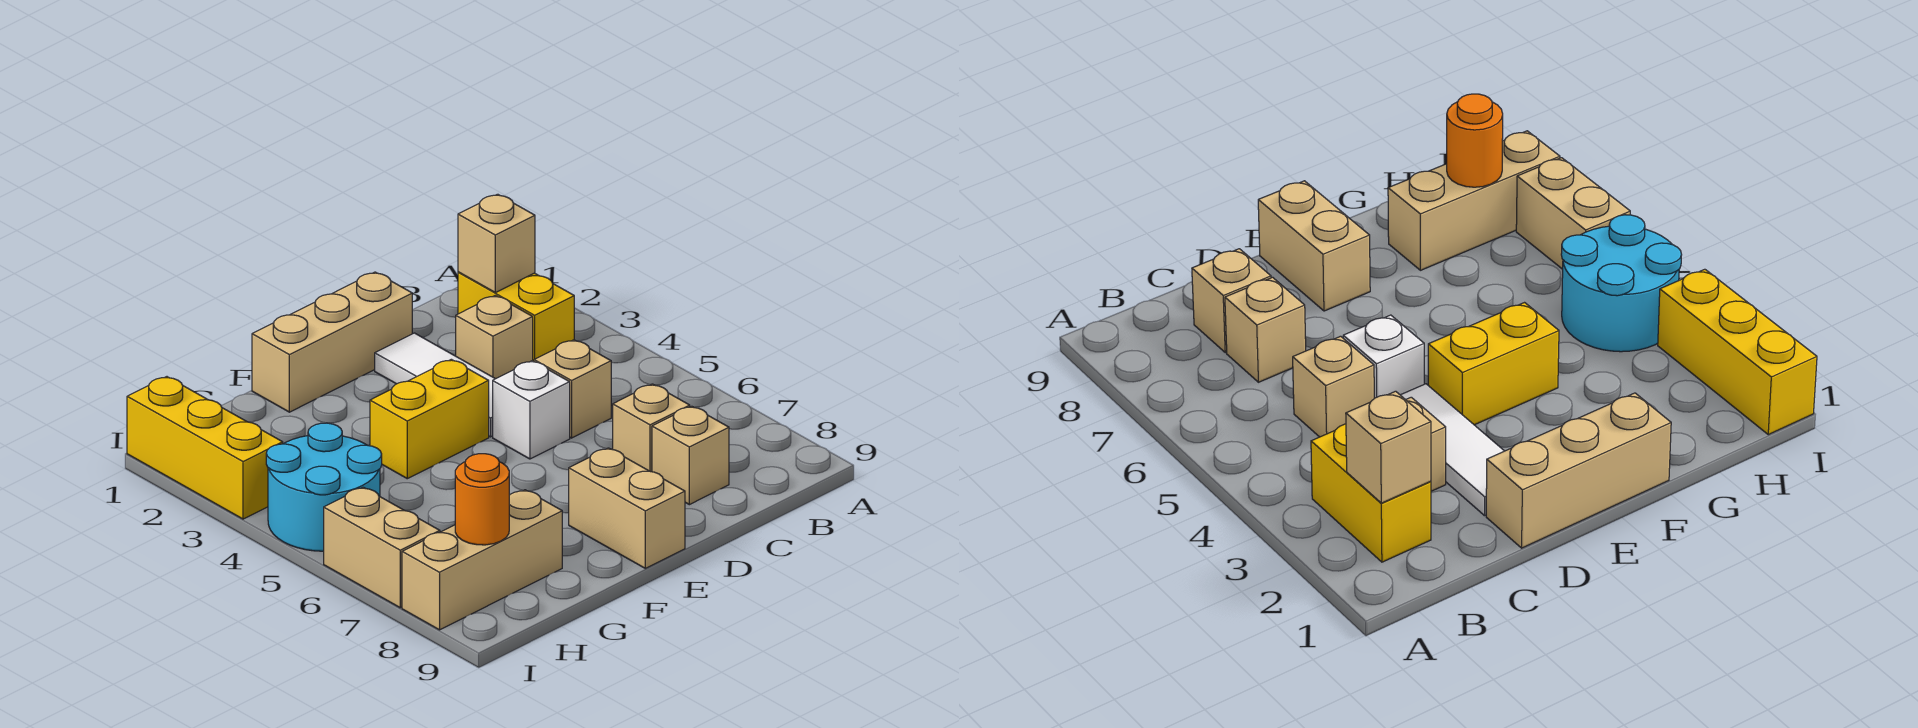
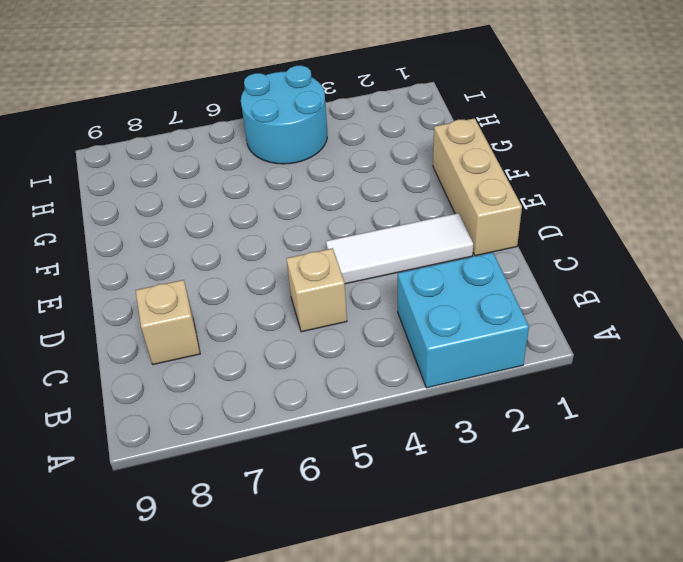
cyan 2x2 brick [398,253,529,388] -> yellow 1x2 brick [458,272,574,361]
none -> tan 1x1 brick [456,296,533,379]
none -> tan 1x1 brick [613,384,690,472]
none -> white 1x1 brick [493,361,570,459]

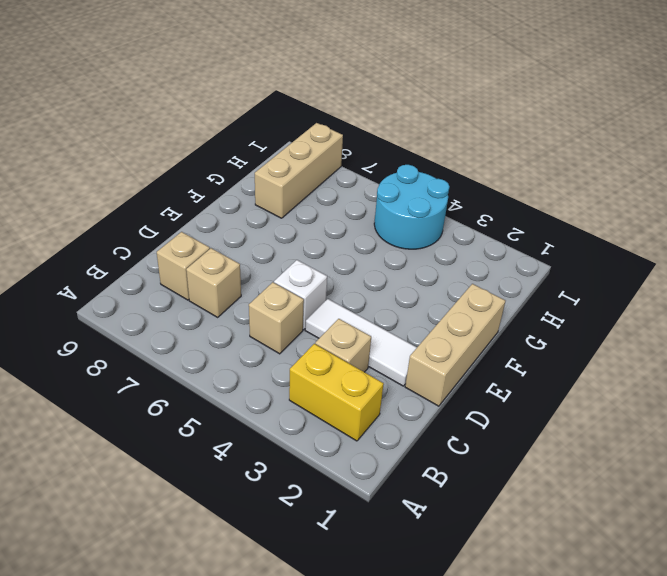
none -> yellow 1x2 brick [370,359,489,479]
none -> tan 1x2 brick [569,448,685,568]
none -> yellow 1x3 brick [127,377,283,519]

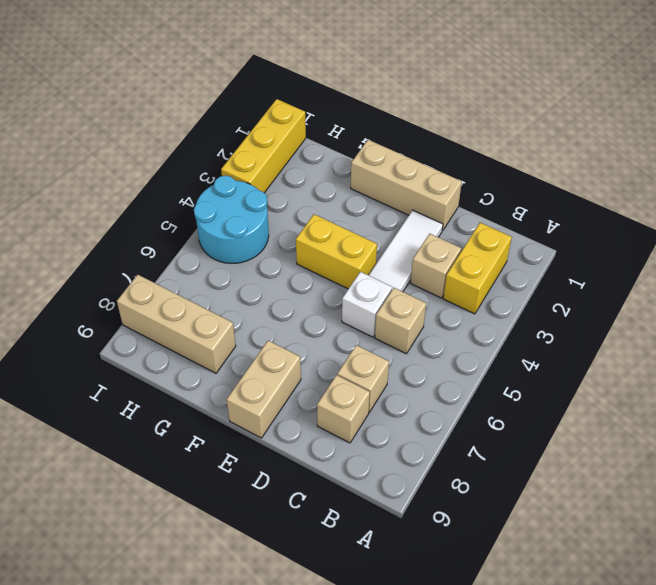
none -> tan 1x2 brick [324,487,440,608]
none -> tan 1x1 brick [458,194,535,293]
none -> orange 1x1 round brick [455,454,509,545]

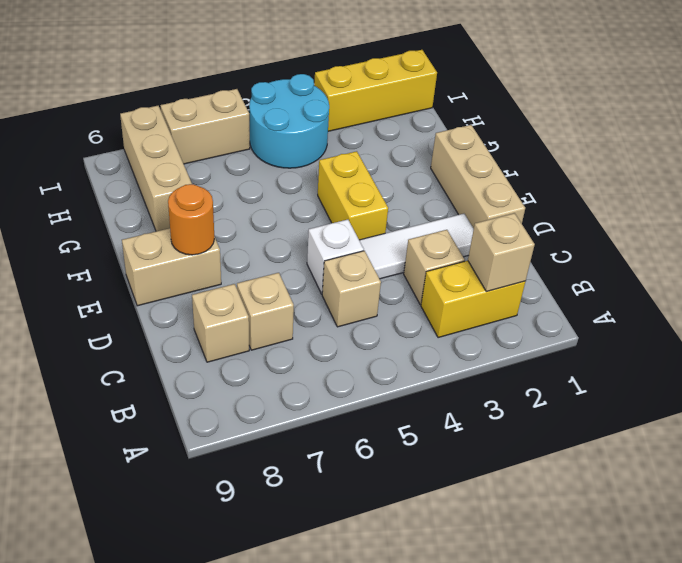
orange 1x1 round brick [168,184,214,255] -> orange 1x1 round brick moved to [455,454,509,545]

